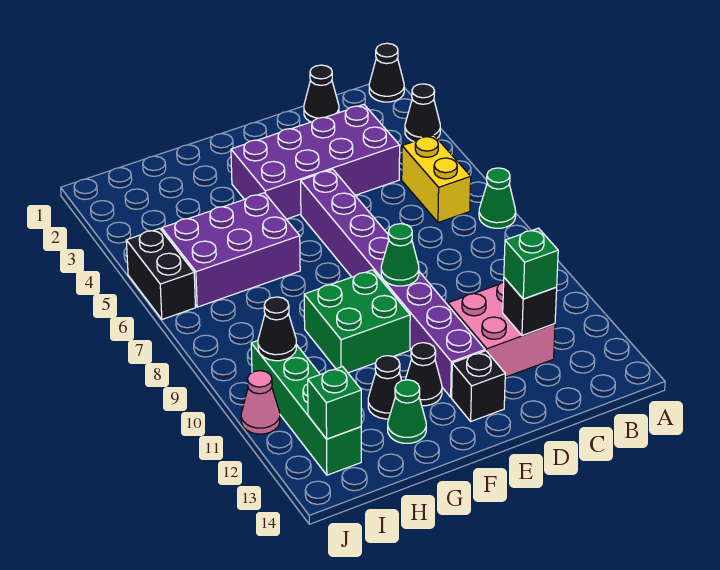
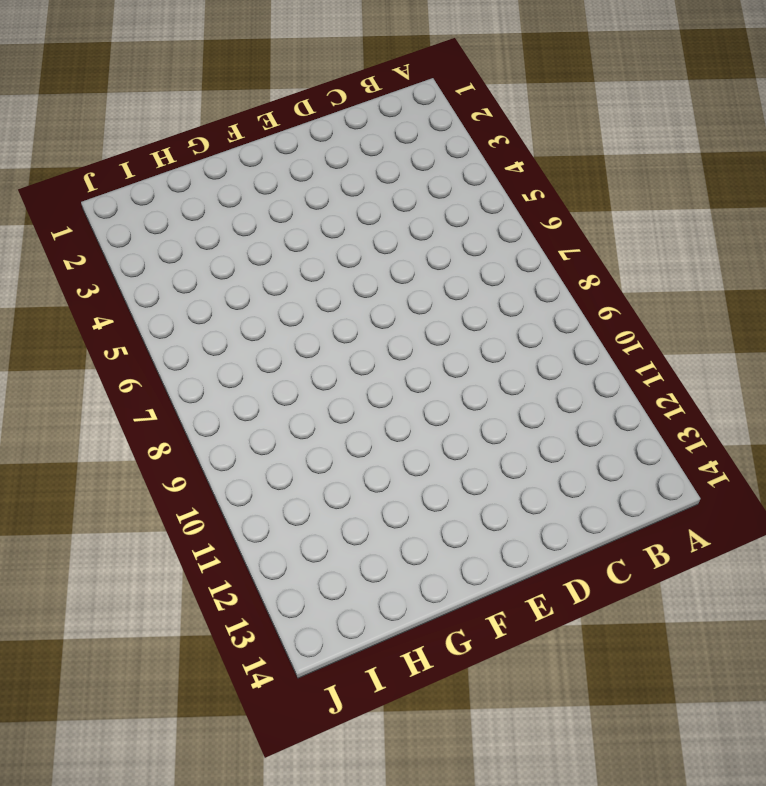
none -> black 1x1 cone [369,43,404,102]
none -> black 1x1 cone [405,84,440,142]
none -> green 1x1 cone [479,168,516,228]

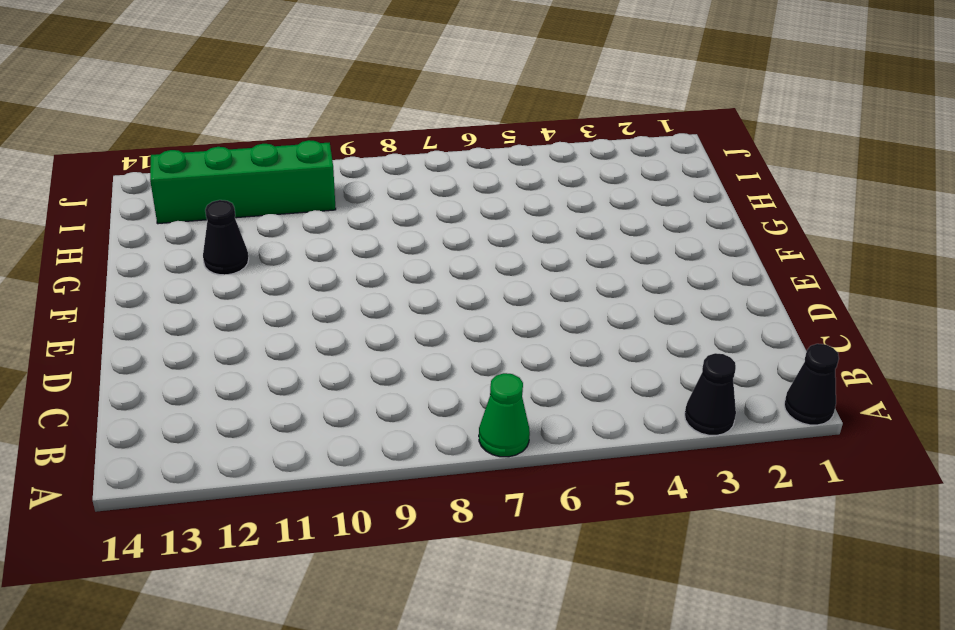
none -> yellow 1x2 brick [402,135,471,223]
none -> black 1x1 cone [304,65,339,122]
none -> purple 2x4 brick [231,104,400,219]

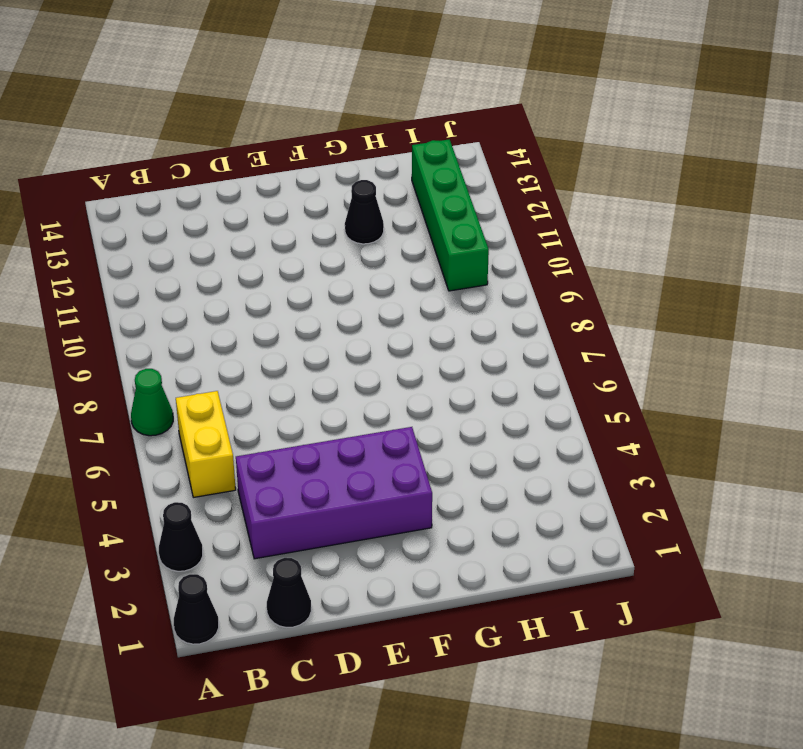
none -> pink 2x2 brick [448,282,555,377]
none -> purple 1x8 brick [301,169,485,397]
none -> black 1x1 brick [452,351,505,421]

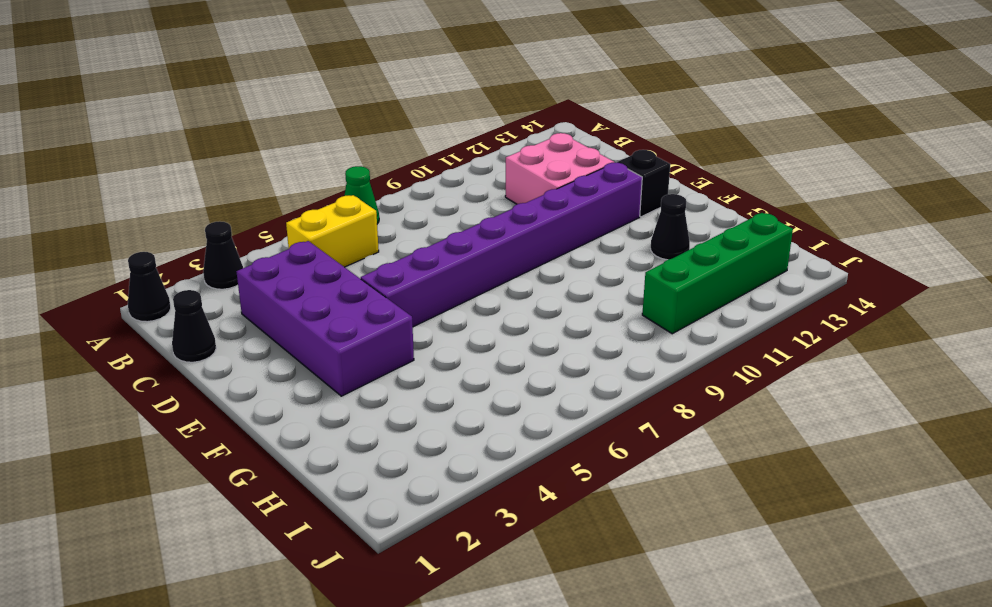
none -> green 2x2 brick [304,270,410,373]
none -> black 1x1 cone [405,343,442,406]
none -> purple 2x3 brick [162,193,300,307]

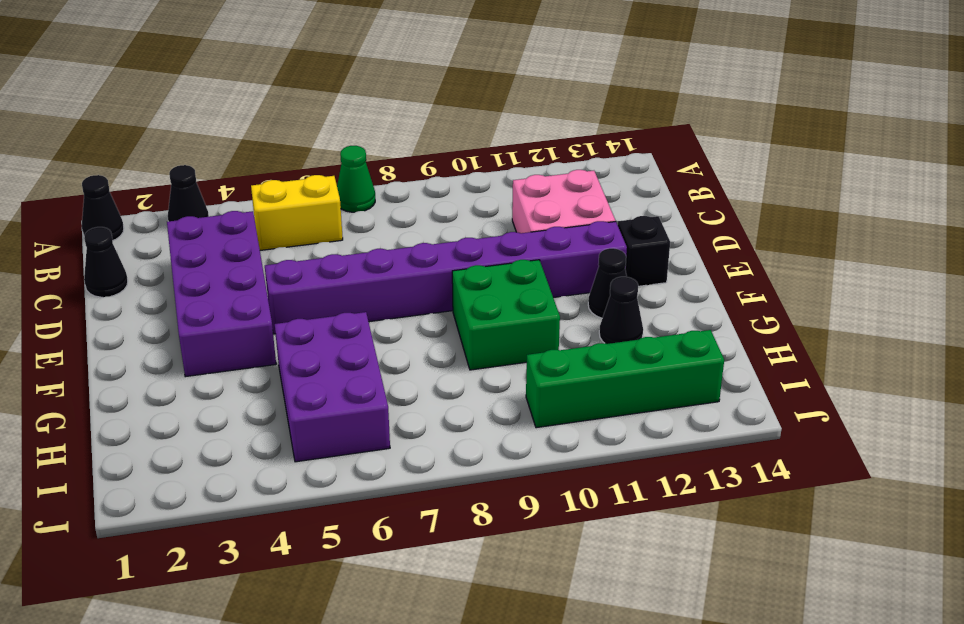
none -> green 1x1 cone [388,380,426,443]
none -> black 1x2 brick [126,229,196,319]
none -> pink 1x1 cone [241,371,280,434]

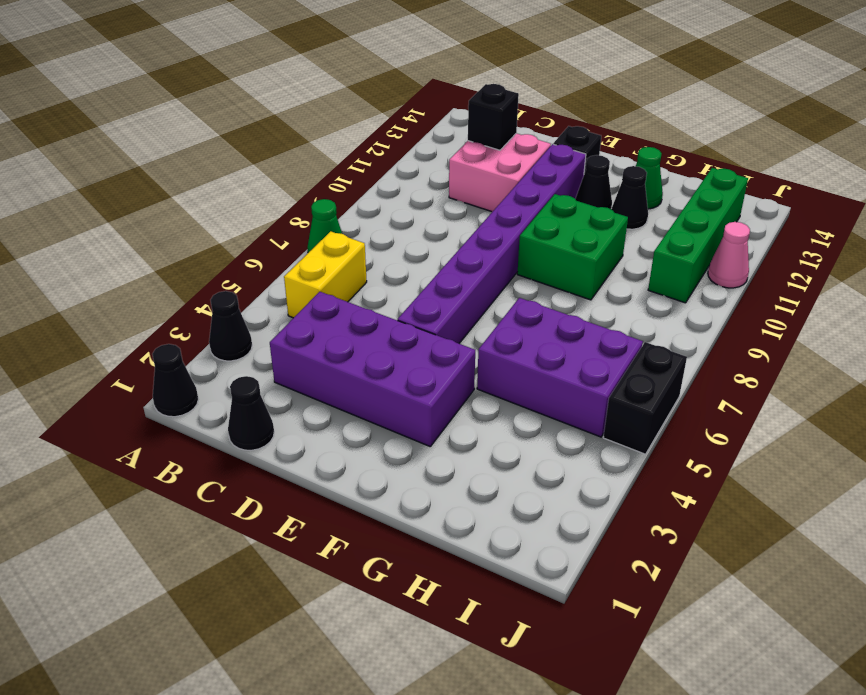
none -> green 1x1 cone [381,224,419,286]
none -> black 1x1 cone [258,297,296,361]
none -> green 1x1 brick [308,367,361,439]

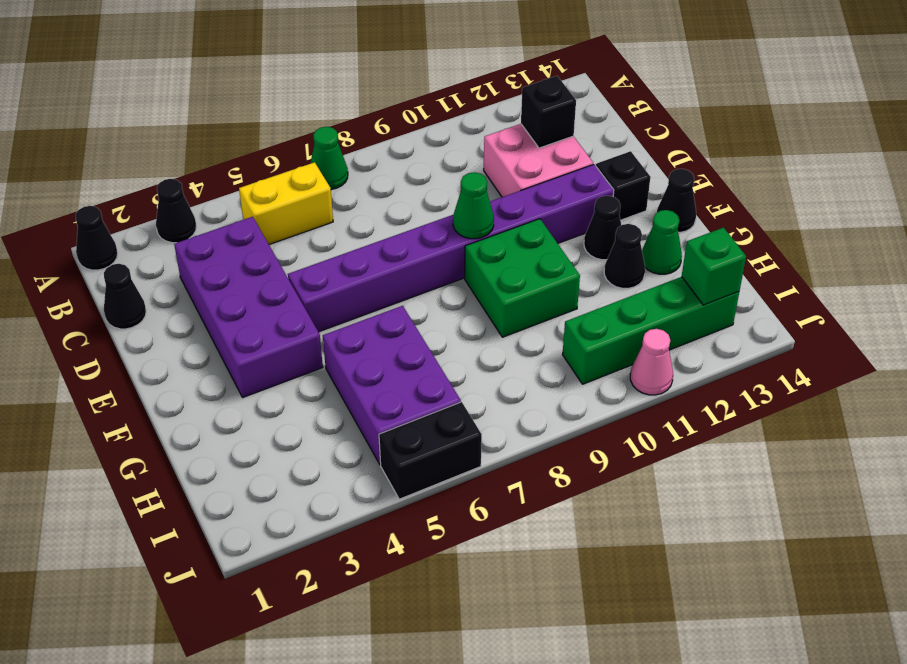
black 1x1 cone [657,169,696,232] -> black 1x1 cone moved to [258,297,296,361]
none -> green 1x1 brick [504,228,558,299]

